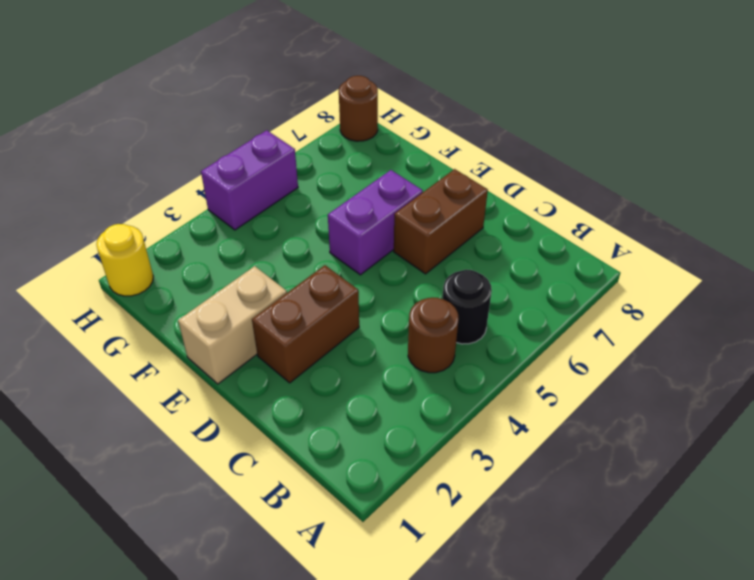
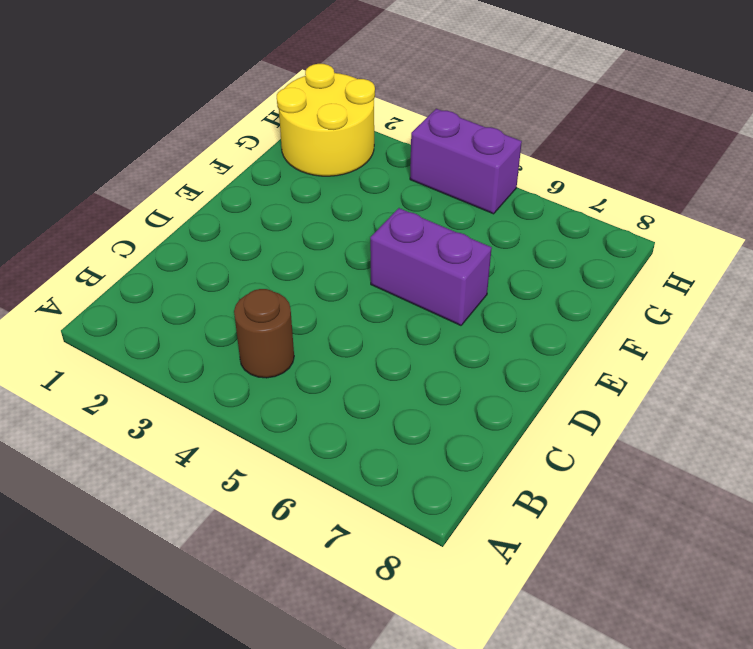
yellow 2x2 round brick [277,64,375,176] -> yellow 1x1 round brick [96,224,153,296]
none -> black 1x1 round brick [443,270,492,344]
none -> brown 1x2 brick [252,265,359,383]

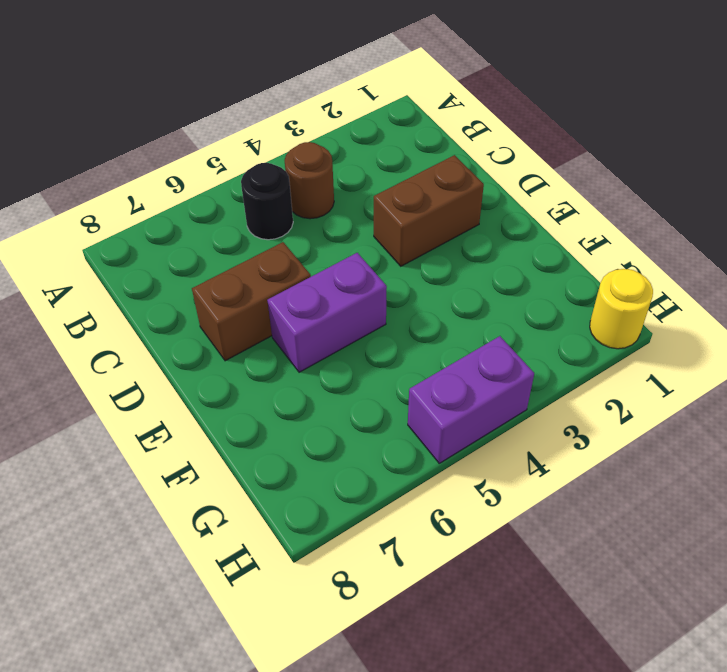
none -> tan 1x2 brick [178,266,287,384]
none -> brown 1x1 round brick [339,76,378,141]

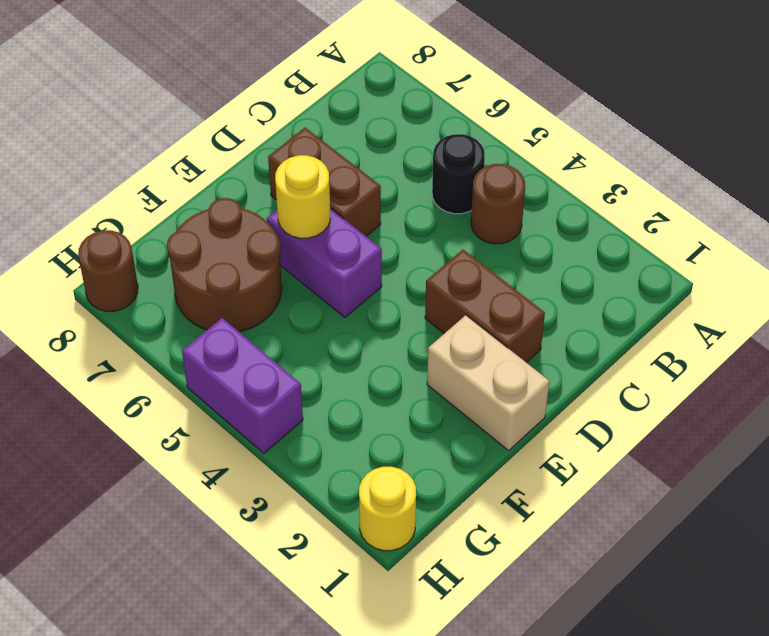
yellow 1x1 round brick [275,155,330,238] -> none
brown 2x2 round brick [167,198,282,332] -> none

